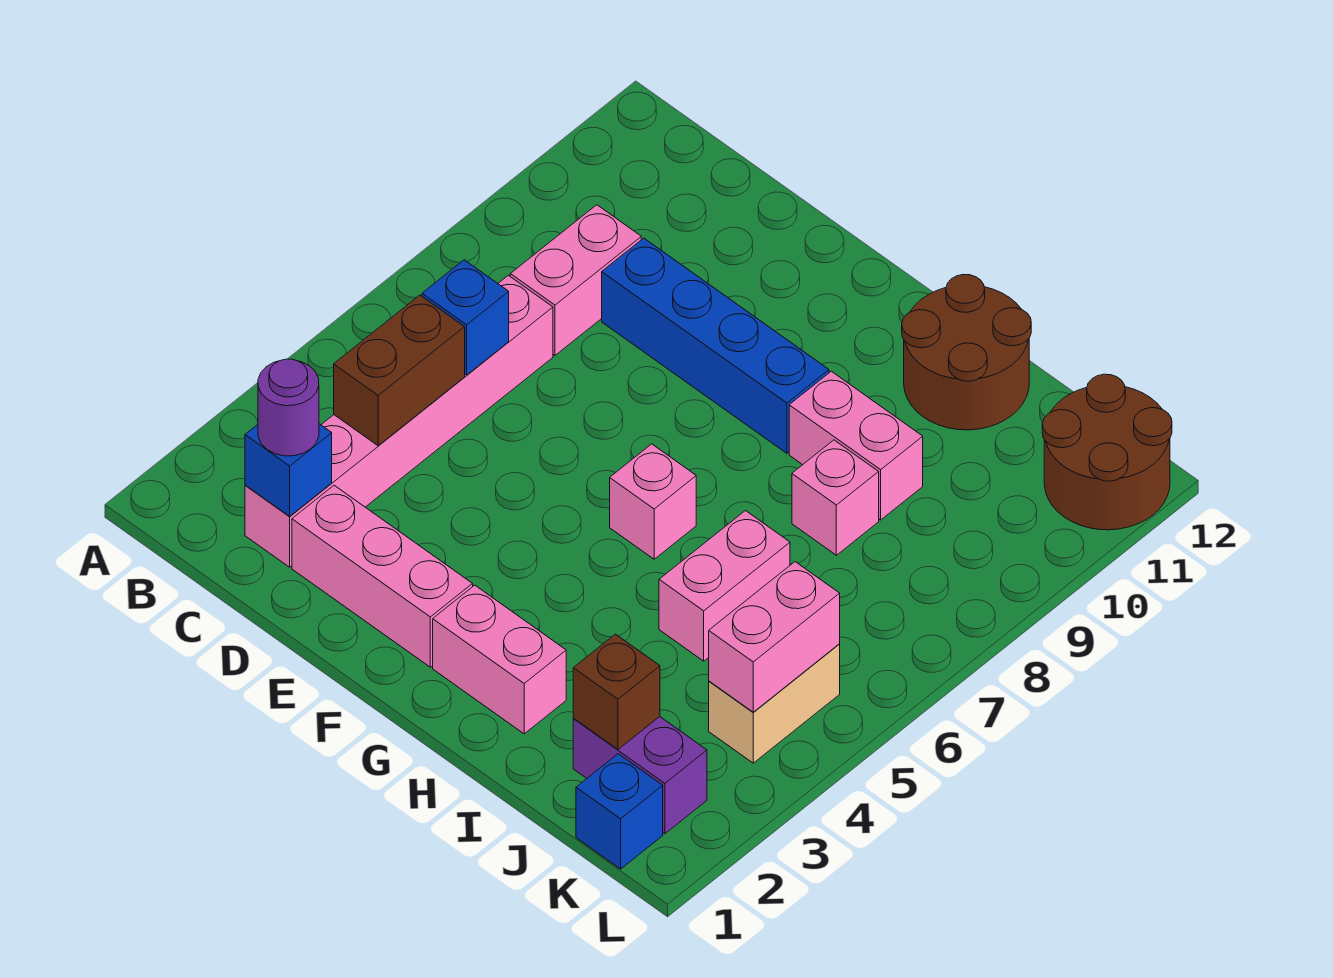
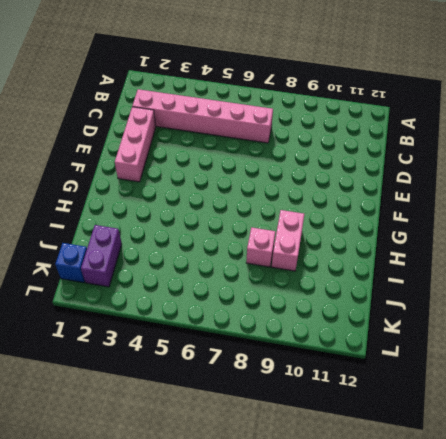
none -> pink 1x2 brick [510,205,641,355]
none -> blue 1x4 brick [602,238,829,453]
none -> pink 1x2 brick [433,585,566,734]

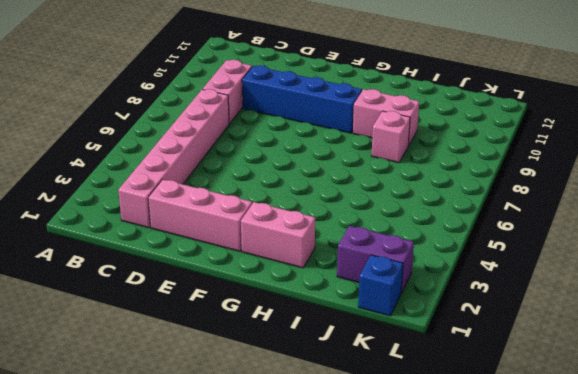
none -> pink 1x1 brick [610,444,696,559]
none -> brown 2x2 round brick [902,274,1031,430]
none -> pink 1x2 brick [659,511,790,661]

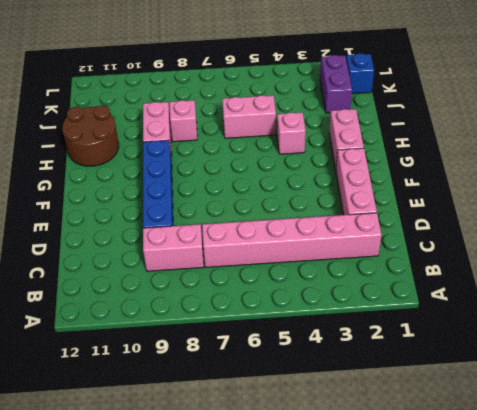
pink 1x1 brick [277,112,305,154] -> pink 1x1 brick moved to [610,444,696,559]
none -> tan 1x2 brick [709,644,840,763]
none -> brown 2x2 round brick [1042,374,1172,530]
none -> blue 1x1 brick [245,424,332,516]

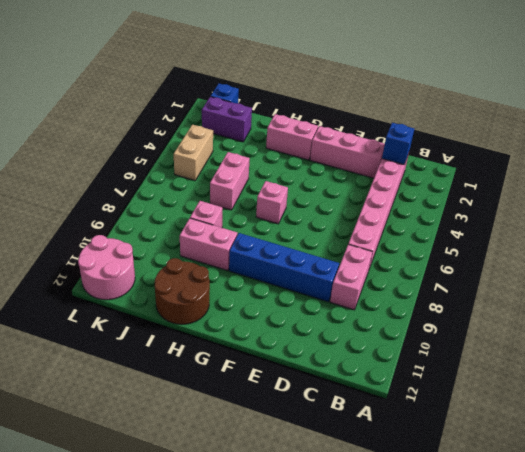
pink 2x2 round brick [78,235,135,300] -> brown 2x2 round brick [1042,374,1172,530]
none -> brown 1x2 brick [334,295,465,446]
none -> blue 1x1 brick [422,260,509,375]
none -> brown 1x1 brick [573,634,660,749]

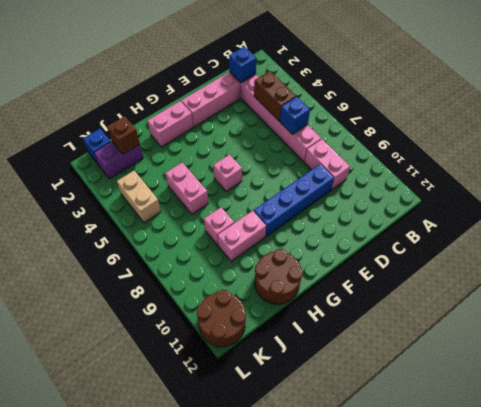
none -> pink 1x2 brick [709,562,840,712]
none -> purple 1x1 round brick [258,359,319,456]

